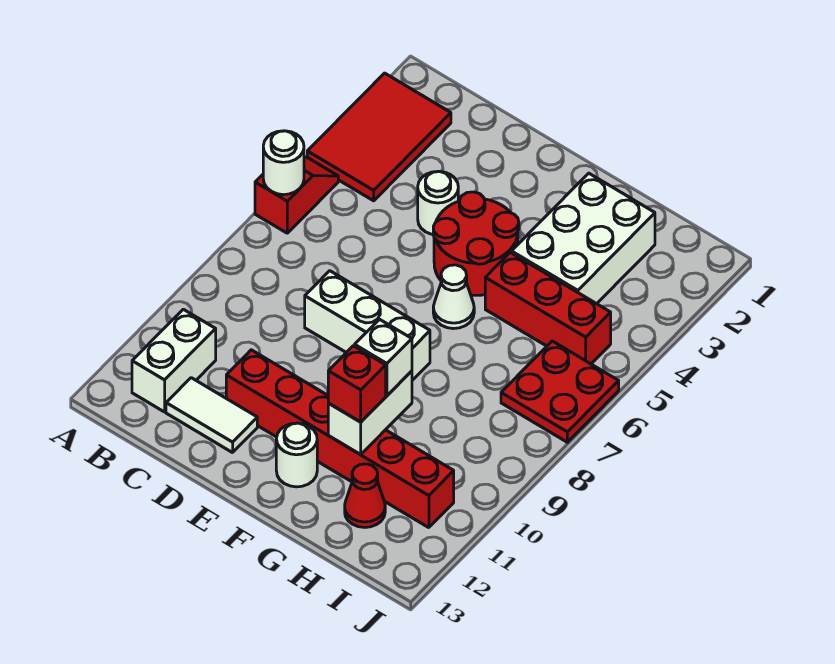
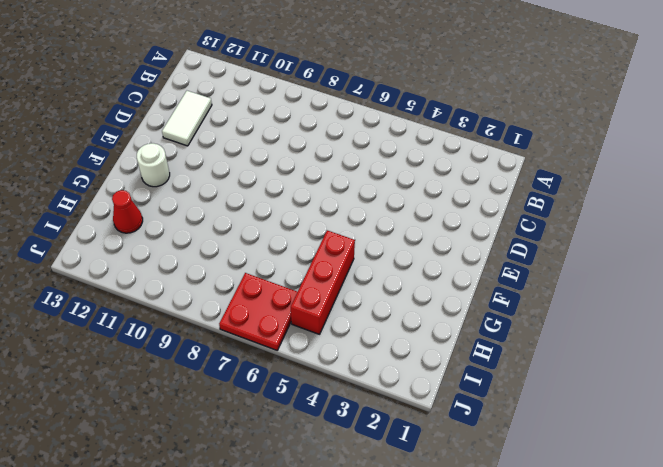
none -> red 2x3 tile [307,73,451,201]
none -> red 1x2 slope [255,157,338,233]
none -> white 1x2 brick [132,309,216,412]

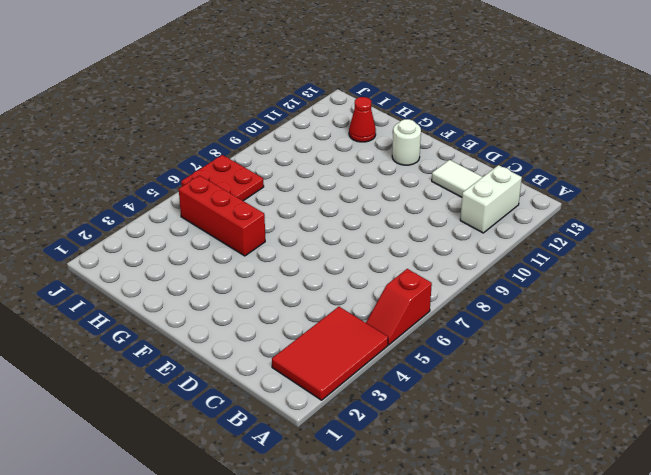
none -> white 1x1 round brick [418,171,458,235]
none -> white 1x3 brick [305,271,430,380]
none -> red 1x6 brick [226,350,454,528]

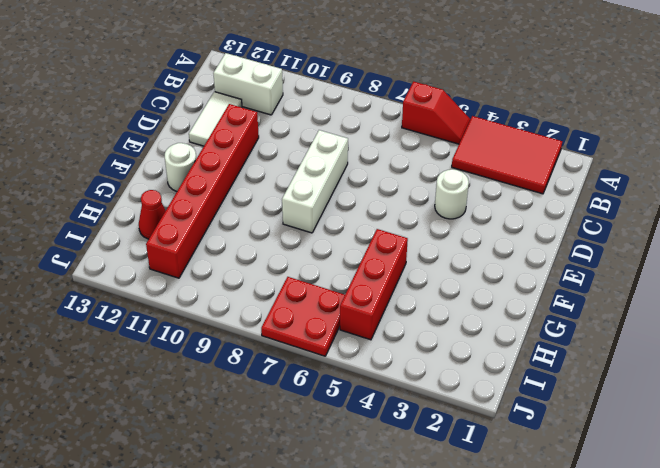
none -> red 2x2 round brick [433,192,519,295]
none -> white 1x1 cone [433,265,474,329]
none -> white 2x3 brick [511,173,655,304]

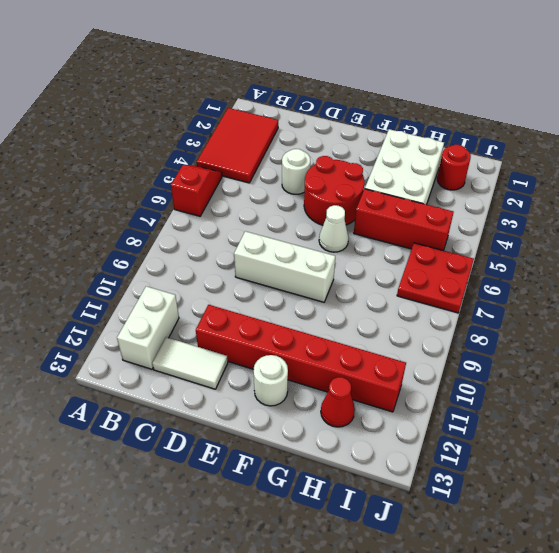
red 1x1 round brick [437,145,471,190] -> none
none -> white 1x1 round brick [263,131,304,195]
none -> white 1x2 brick [328,371,412,455]
none -> white 1x1 brick [355,319,412,396]

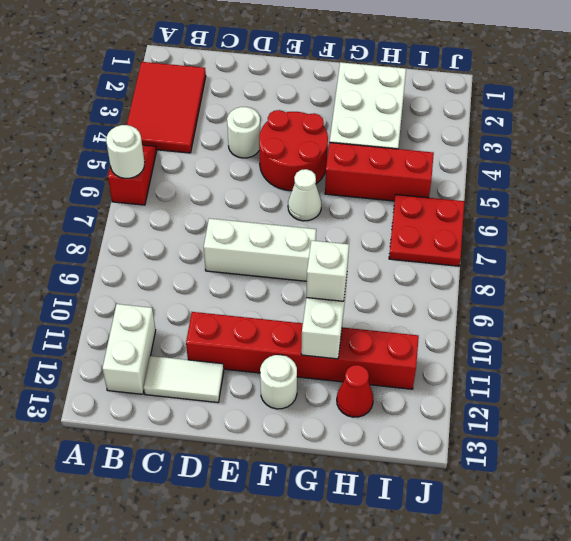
none -> red 1x1 brick [328,346,386,422]

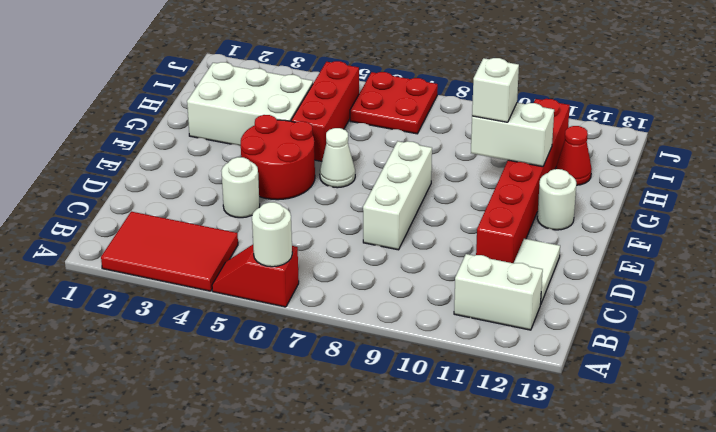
none -> red 1x1 brick [328,346,386,422]

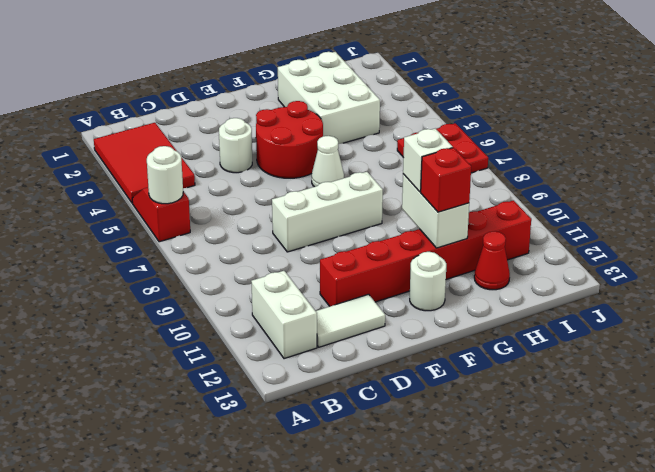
none -> red 1x3 brick [485,252,611,364]

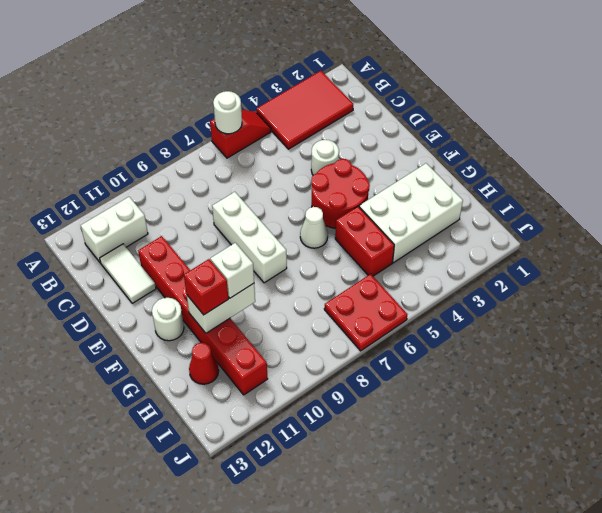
red 1x2 brick [335,206,394,276] -> red 1x3 brick [485,252,611,364]

